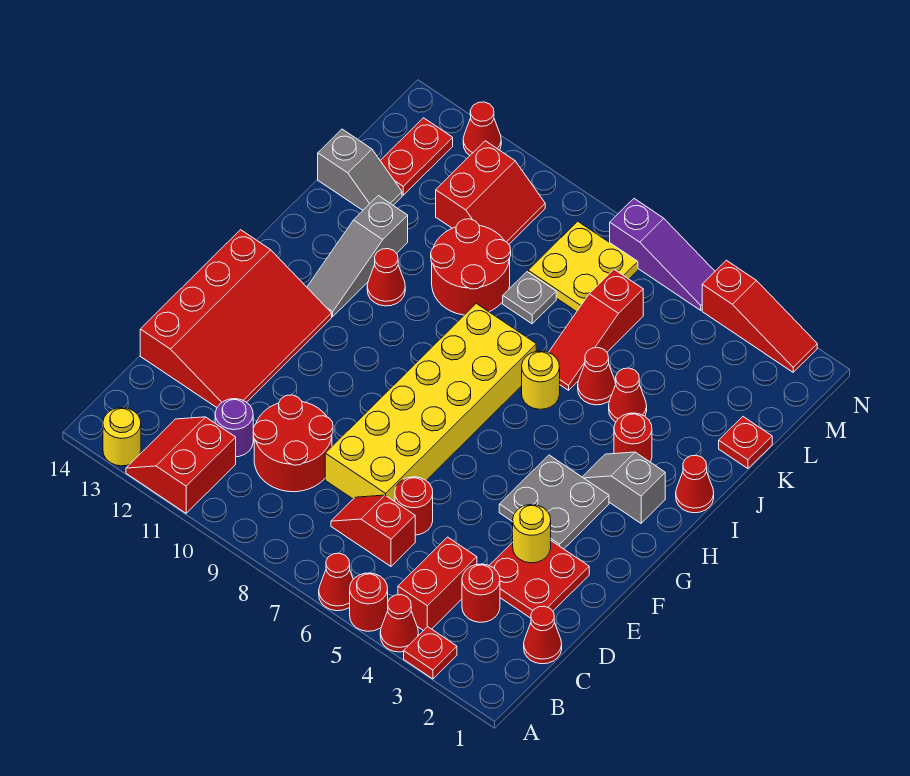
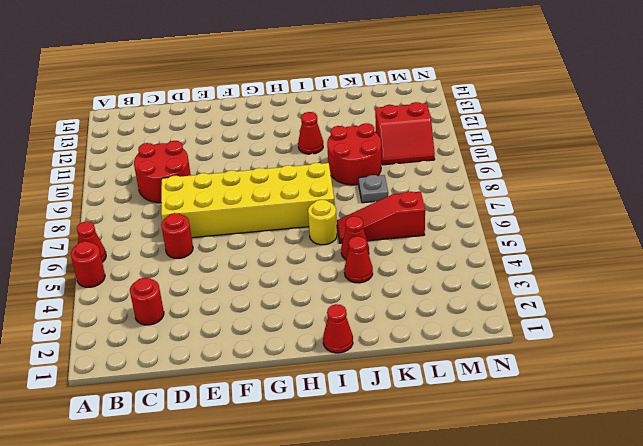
none -> red 1x1 plate [404,627,457,679]
none -> red 1x1 cone [380,595,418,652]
none -> red 2x2 slope [126,417,236,513]
none -> yellow 1x1 round brick [103,408,141,466]

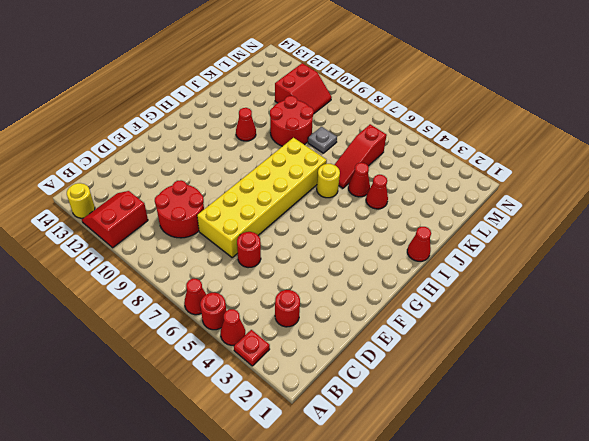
none -> red 1x2 brick [398,537,477,631]
none -> red 1x1 cone [524,606,562,664]
none -> red 1x2 slope [331,495,415,566]
none -> purple 1x1 round brick [215,399,253,457]

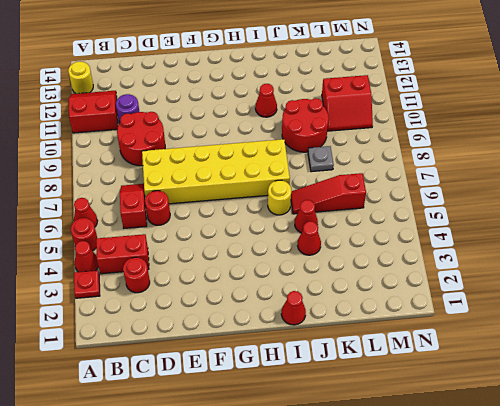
none -> red 1x1 cone [524,606,562,664]
none -> red 2x2 plate [489,541,589,618]
none -> red 3x4 slope [140,230,332,407]
none -> grey 2x2 plate [499,455,609,549]

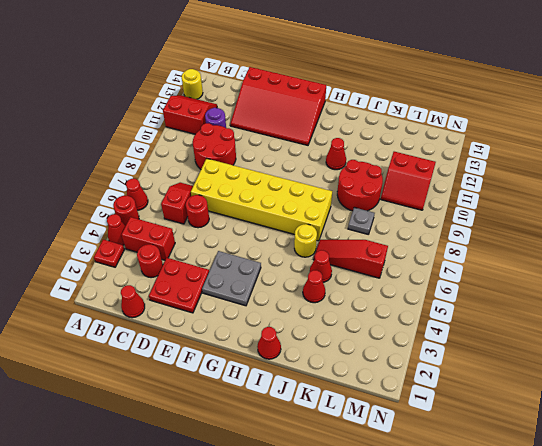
none -> grey 1x2 slope [583,452,665,523]
none -> grey 1x3 slope [307,196,408,316]
none -> red 1x1 round brick [614,413,652,462]
none -> red 1x1 plate [719,417,772,468]

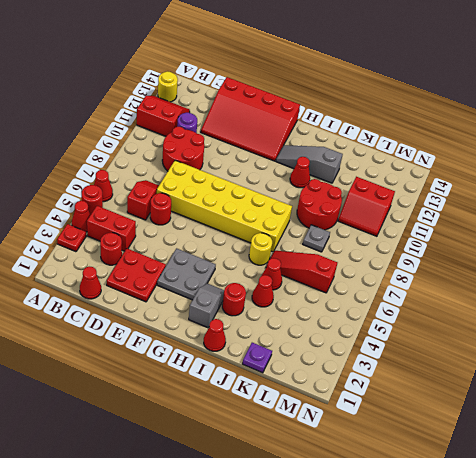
purple 1x1 plate [243,343,272,373] -> red 1x1 plate [719,417,772,468]
none -> grey 1x2 slope [318,129,402,210]
none -> yellow 2x2 plate [528,221,638,312]
none -> red 1x2 plate [380,118,453,195]
none -> red 1x3 slope [702,260,817,372]

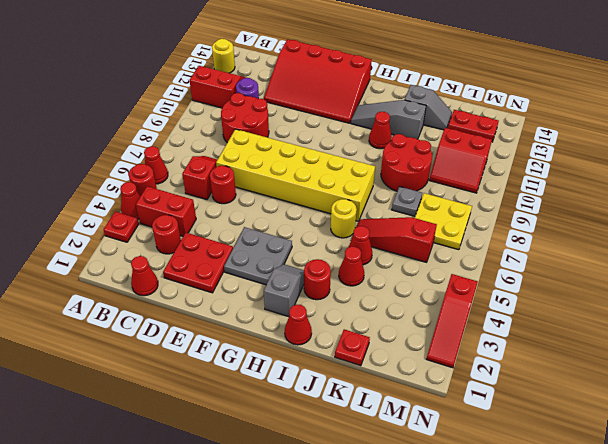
grey 1x2 slope [405,85,452,130] -> grey 1x2 slope turned to [318,129,402,210]
none -> purple 1x3 slope [610,199,715,310]
none -> red 1x1 cone [463,102,501,155]
none -> yellow 1x1 round brick [513,505,551,563]

